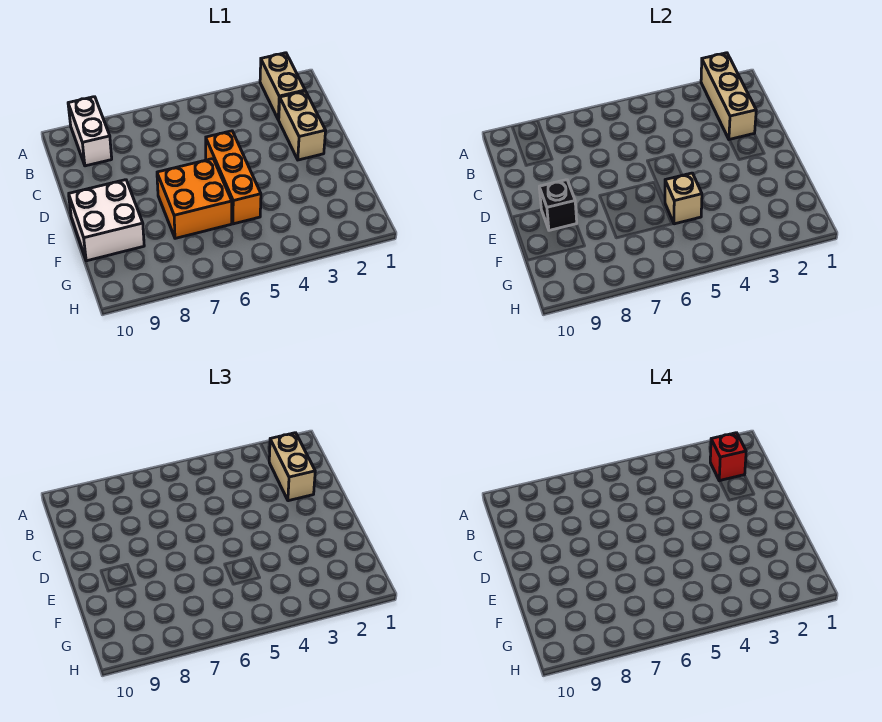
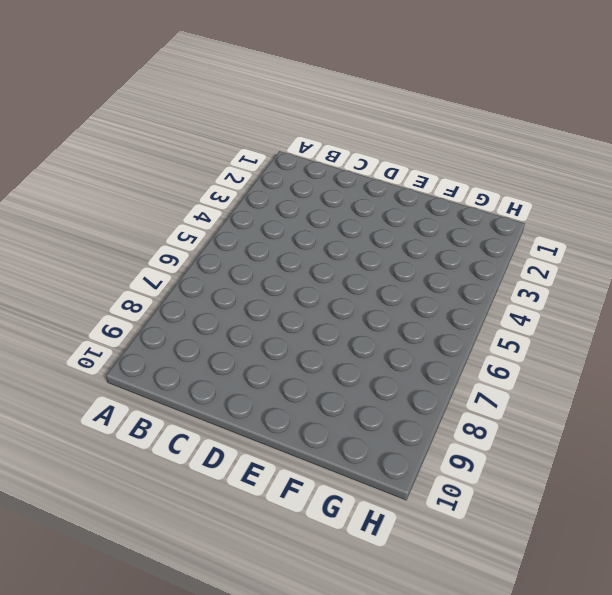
none -> tan 1x2 brick [260,53,305,120]
none -> white 1x2 brick [68,97,112,166]

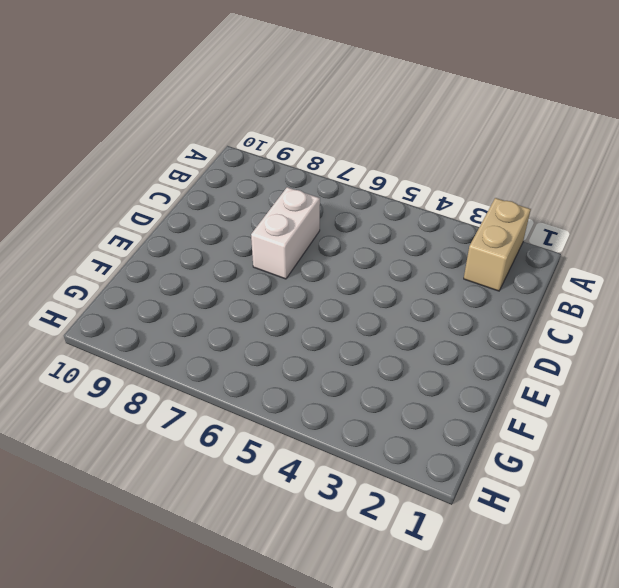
white 1x2 brick [251,187,320,279] -> white 1x2 brick moved to [68,97,112,166]
none -> tan 1x2 brick [279,91,326,160]
none -> orange 1x3 brick [206,131,261,224]

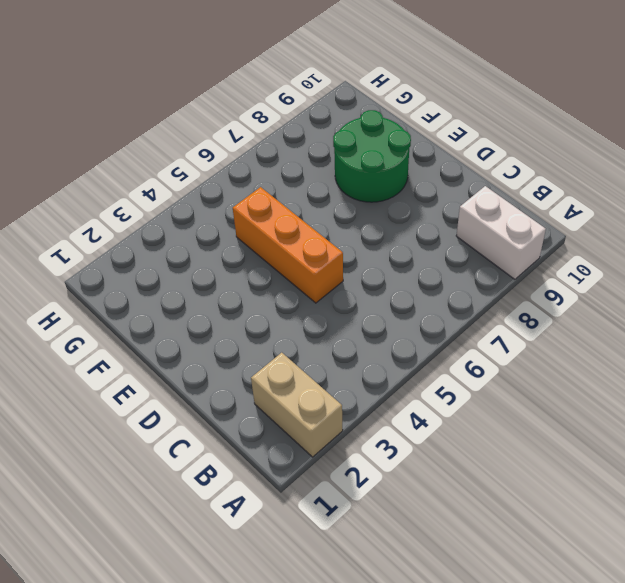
green 2x2 round brick [333,110,411,202] -> white 2x2 brick [69,180,144,261]
none -> tan 1x2 brick [279,91,326,160]
none -> orange 2x2 brick [157,159,232,238]

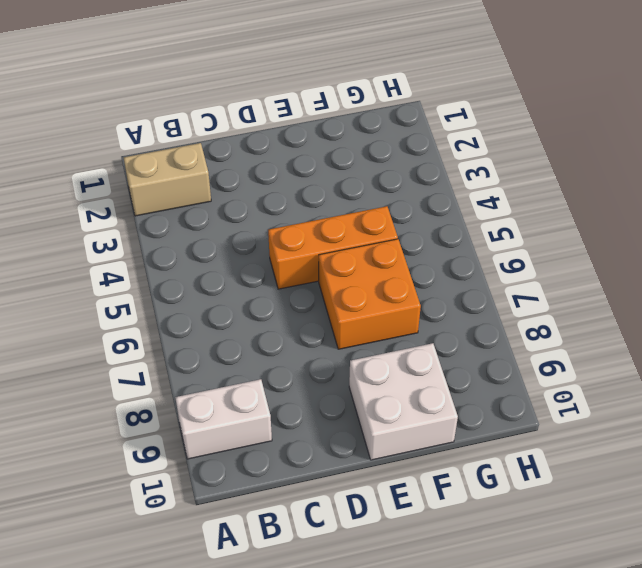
none -> tan 1x2 brick [279,91,326,160]
none -> tan 1x3 brick [701,53,756,139]

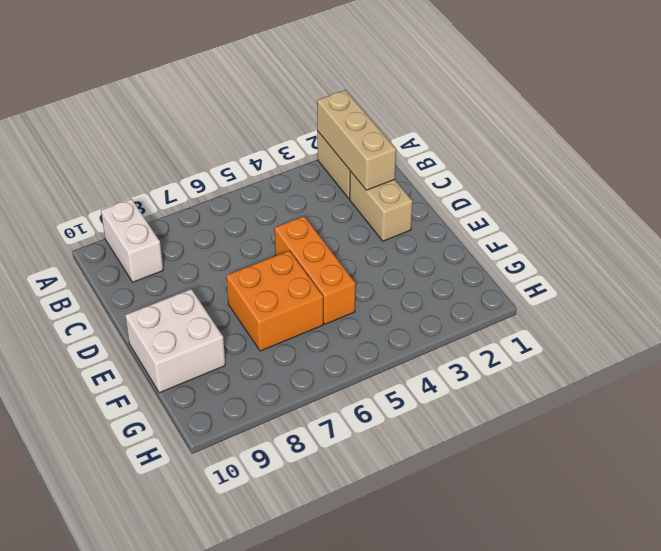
none -> black 1x1 brick [539,180,577,230]
none -> tan 1x1 brick [665,173,702,224]

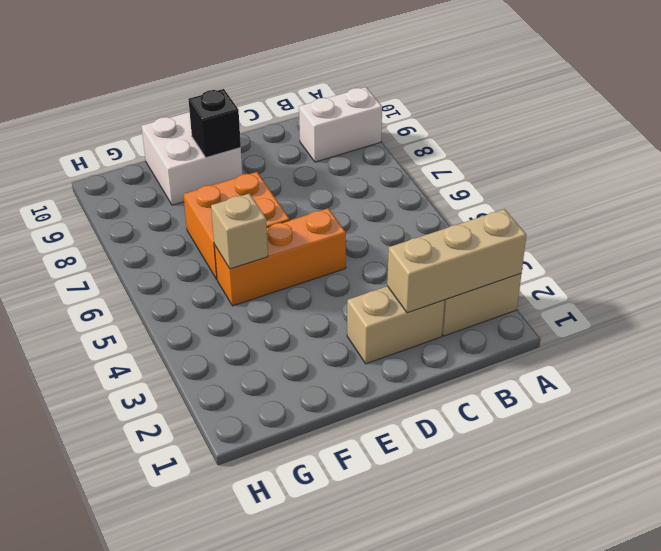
none -> tan 1x2 brick [269,433,315,501]
none -> red 1x1 brick [710,433,746,481]

